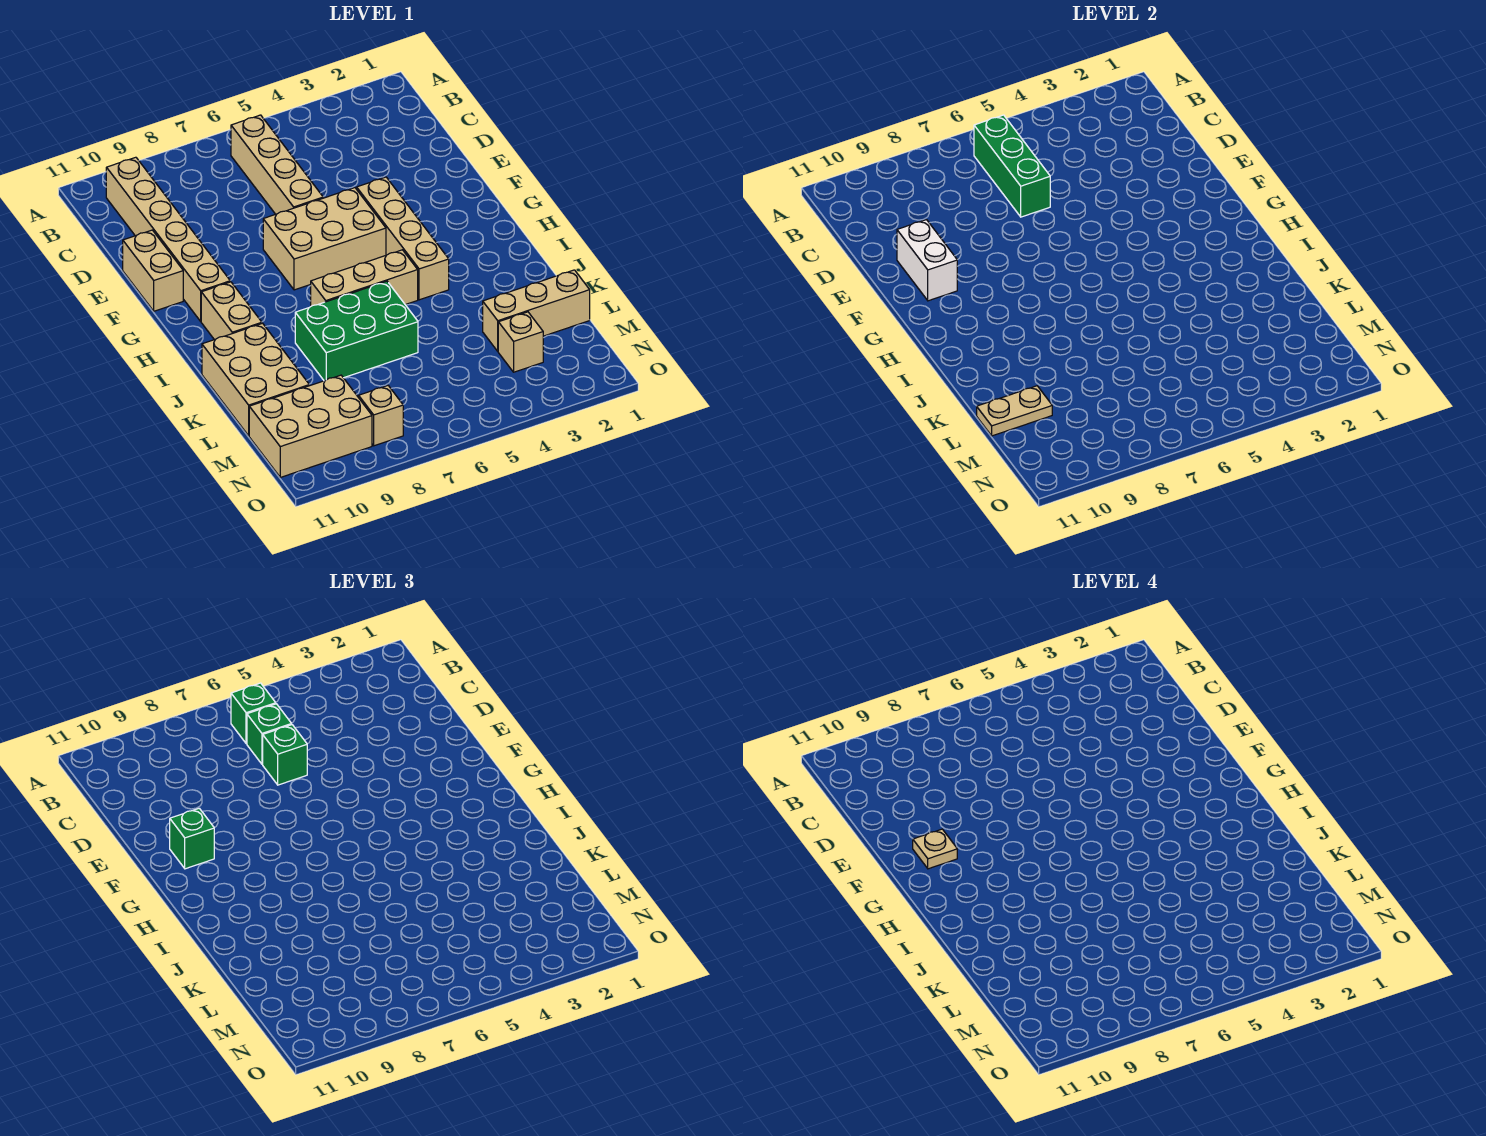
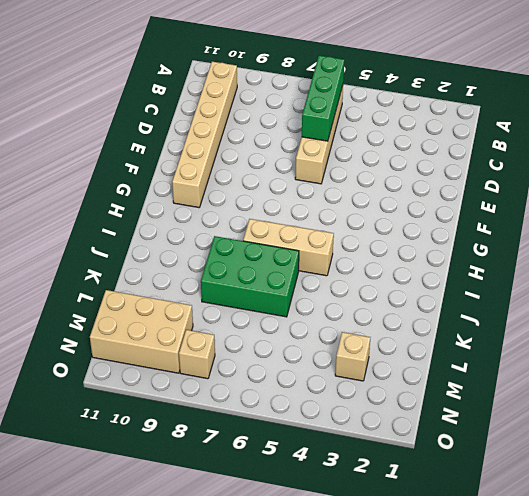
none -> tan 1x2 brick [123,230,183,311]
none -> tan 1x4 brick [357,177,449,300]
none -> tan 2x3 brick [263,188,386,290]

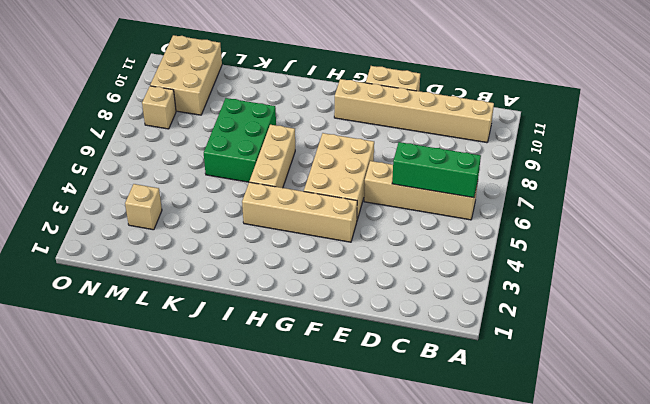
none -> tan 1x2 brick [201,282,262,340]
none -> tan 2x3 brick [202,323,309,436]
none -> tan 1x3 brick [483,270,590,351]

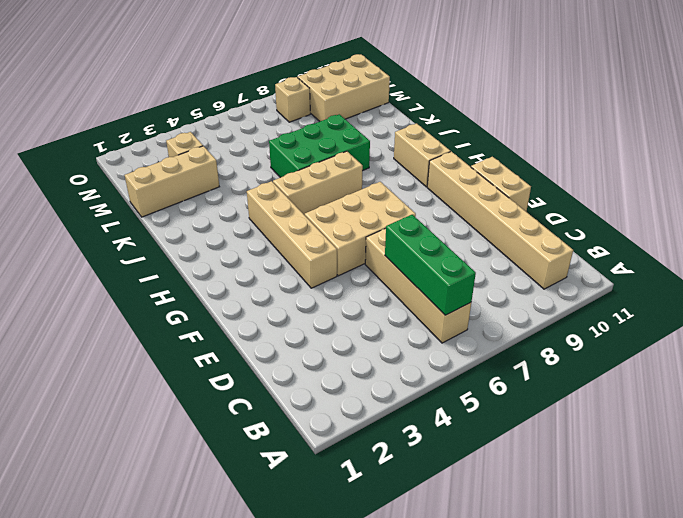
none -> tan 2x3 brick [202,323,309,436]
none -> white 1x2 brick [897,220,957,301]
none -> tan 1x2 plate [977,386,1052,436]

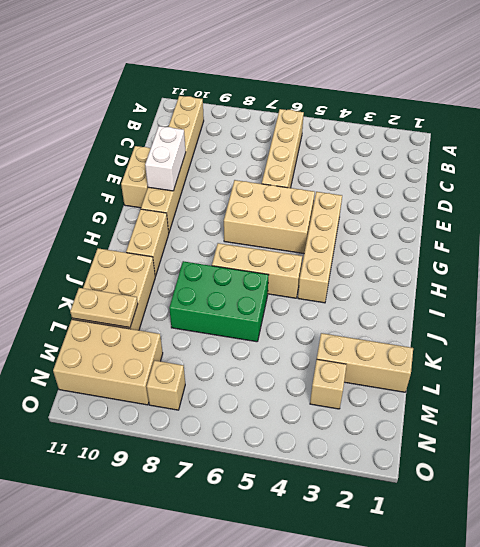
none -> green 1x3 brick [974,115,1050,217]
none -> green 1x1 brick [231,683,276,744]
none -> green 1x1 brick [247,704,292,764]

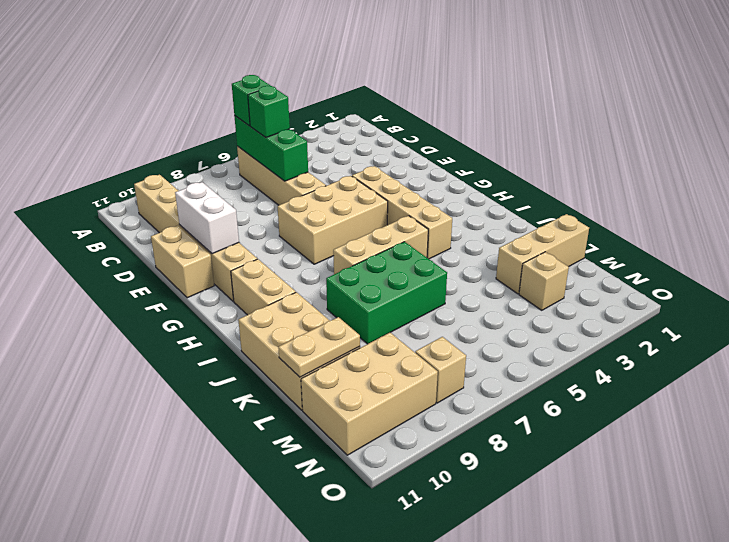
none -> green 1x1 brick [263,725,307,785]
none -> green 1x1 brick [170,808,214,869]
none -> tan 1x1 plate [913,829,957,869]

